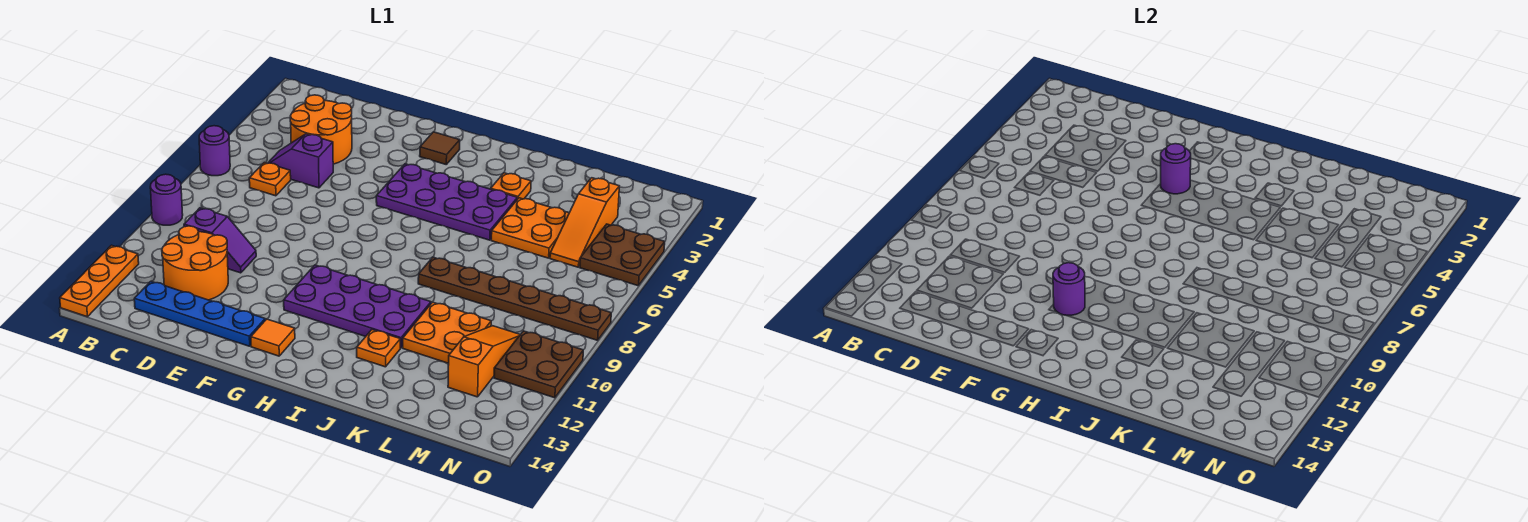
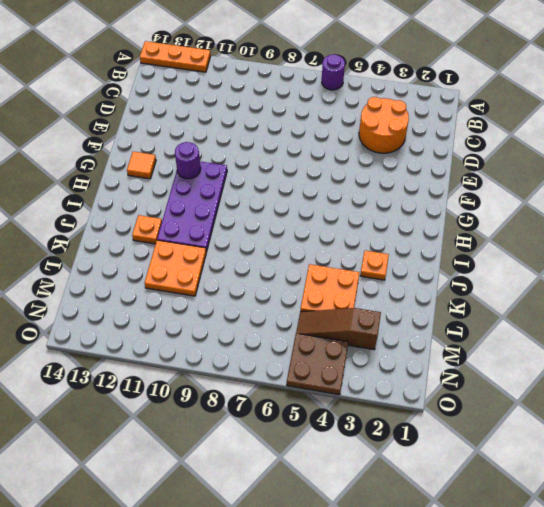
brown 1x3 slope [296,308,381,350] -> orange 1x3 slope [550,178,619,267]
none -> purple 1x1 round brick [150,174,183,225]
none -> purple 1x2 slope [268,134,333,188]
none -> orange 1x1 plate [249,162,291,196]

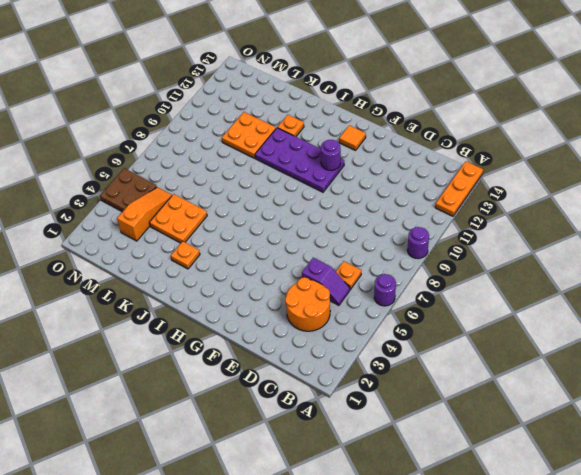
none -> purple 1x2 slope [184,208,256,273]
none -> orange 2x2 round brick [162,226,228,300]
none -> blue 1x4 plate [134,281,265,346]

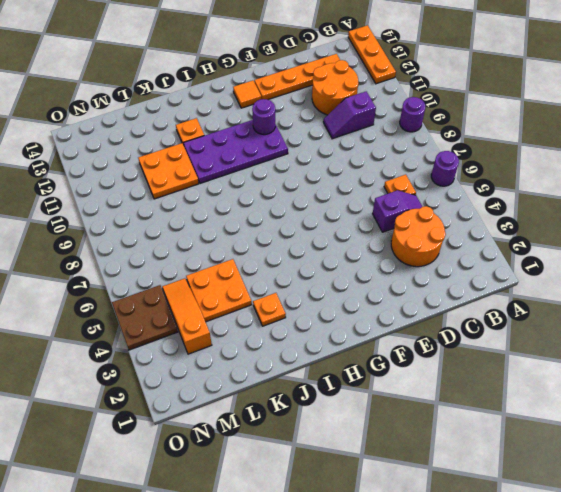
orange 1x4 plate [254,54,340,100] -> blue 1x4 plate [134,281,265,346]
none -> brown 1x1 tile [420,132,460,164]
none -> purple 2x4 plate [376,164,517,240]
none -> brown 1x6 plate [418,257,611,340]

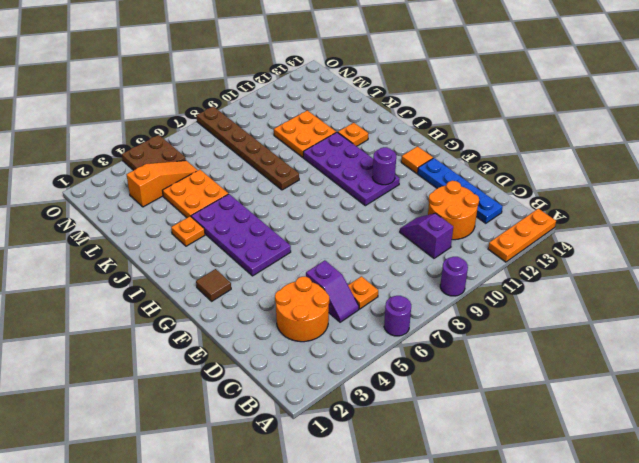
none -> orange 1x3 slope [448,326,520,397]
none -> brown 2x2 plate [494,331,583,398]
none -> purple 1x1 round brick [1161,144,1191,194]

